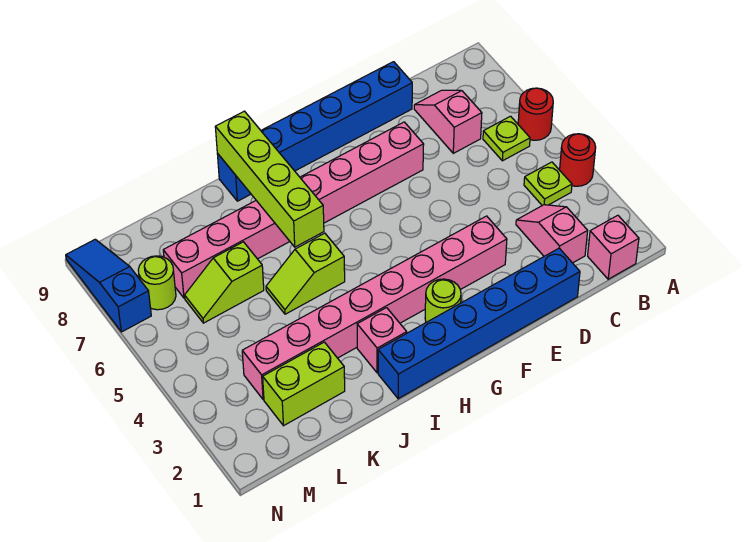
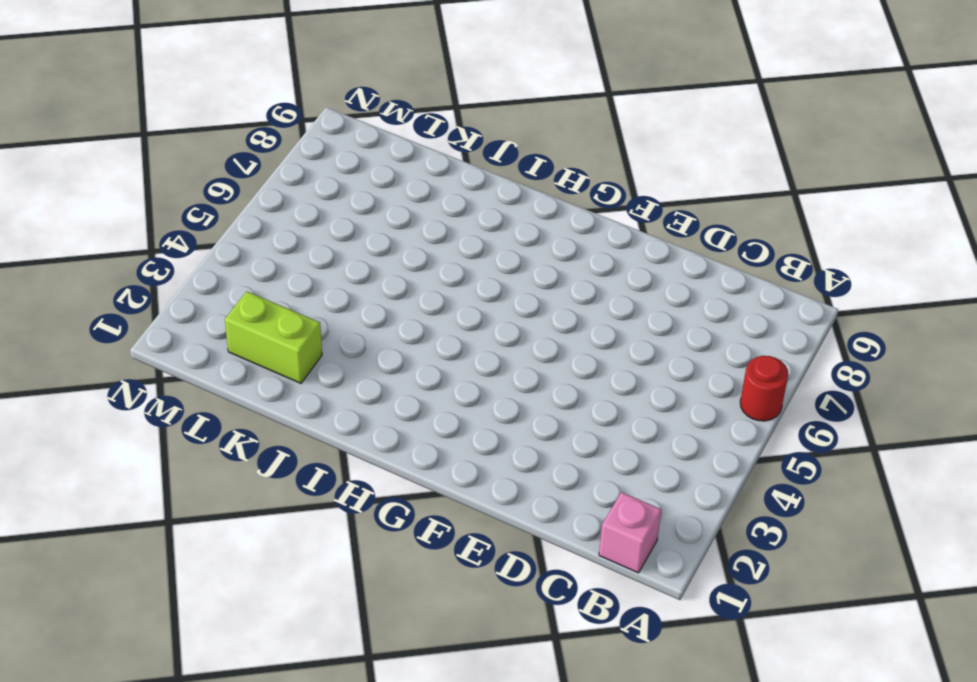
none -> red 1x1 round brick [560,134,596,186]
none -> lime 1x1 plate [524,162,572,205]
none -> lime 1x1 plate [483,116,530,161]

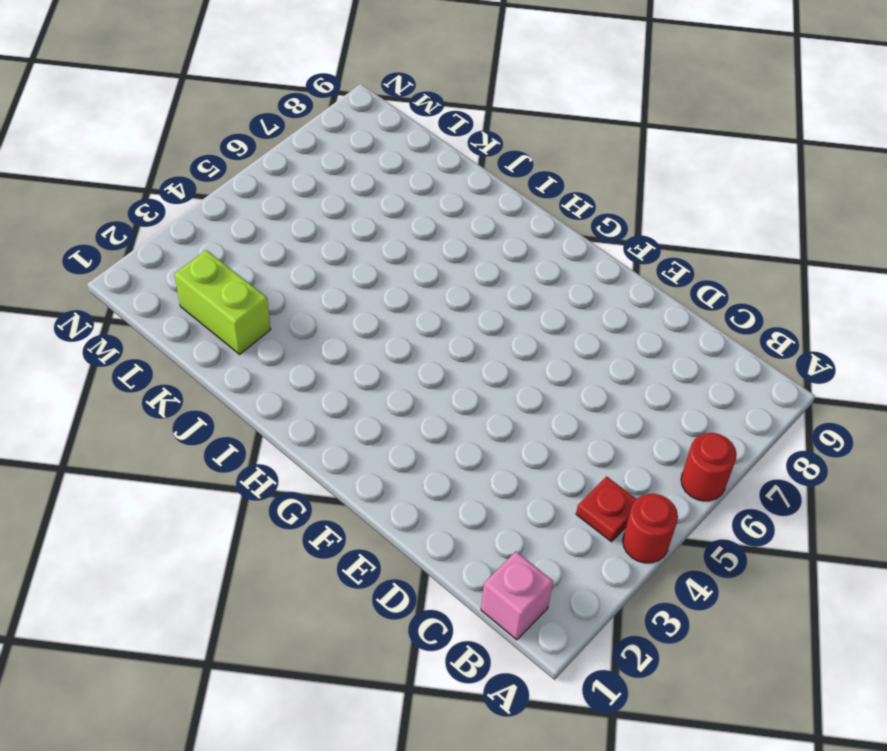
red 1x1 plate [576,476,636,542] -> lime 1x1 plate [524,162,572,205]
none -> lime 1x1 plate [483,116,530,161]
none -> pink 1x2 slope [516,205,588,263]
none -> pink 1x2 slope [414,90,482,153]

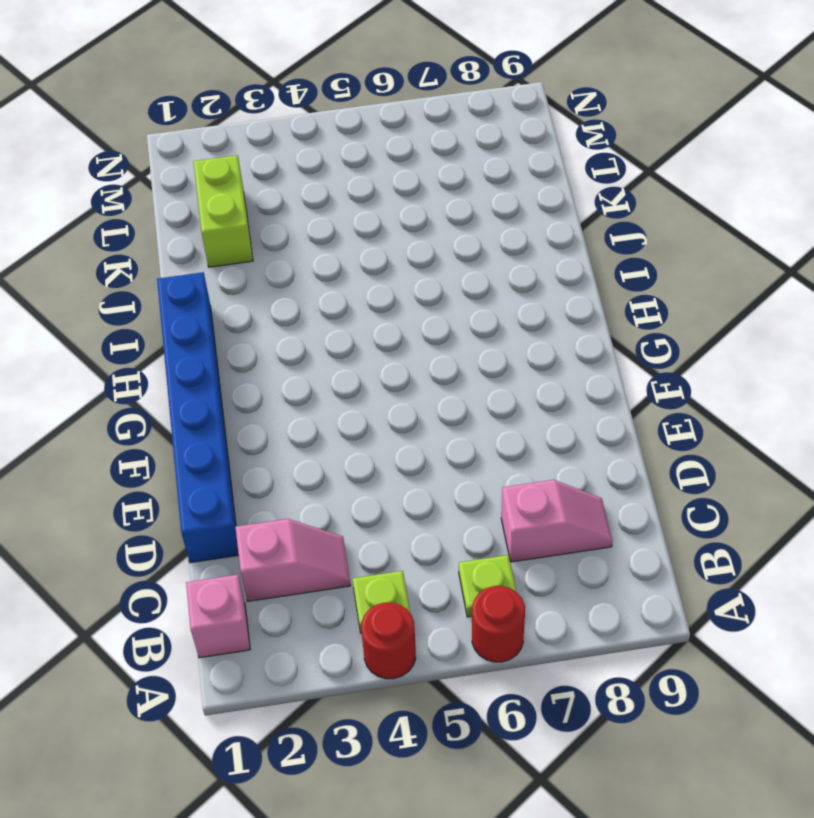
none -> blue 1x6 brick [217,62,412,201]
none -> pink 1x8 brick [242,216,507,400]
none -> pink 1x8 brick [163,122,424,298]

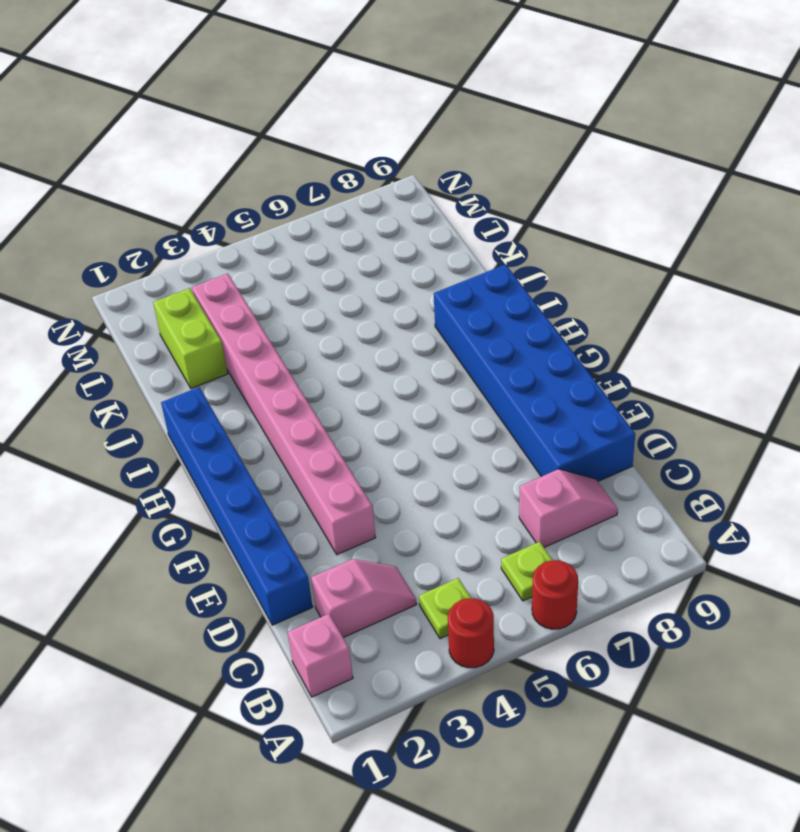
blue 2x6 brick [434,264,635,481] -> blue 1x6 brick [217,62,412,201]
none -> pink 1x8 brick [163,122,424,298]
none -> lime 1x1 round brick [425,279,461,322]
none -> pink 1x1 brick [357,308,407,373]

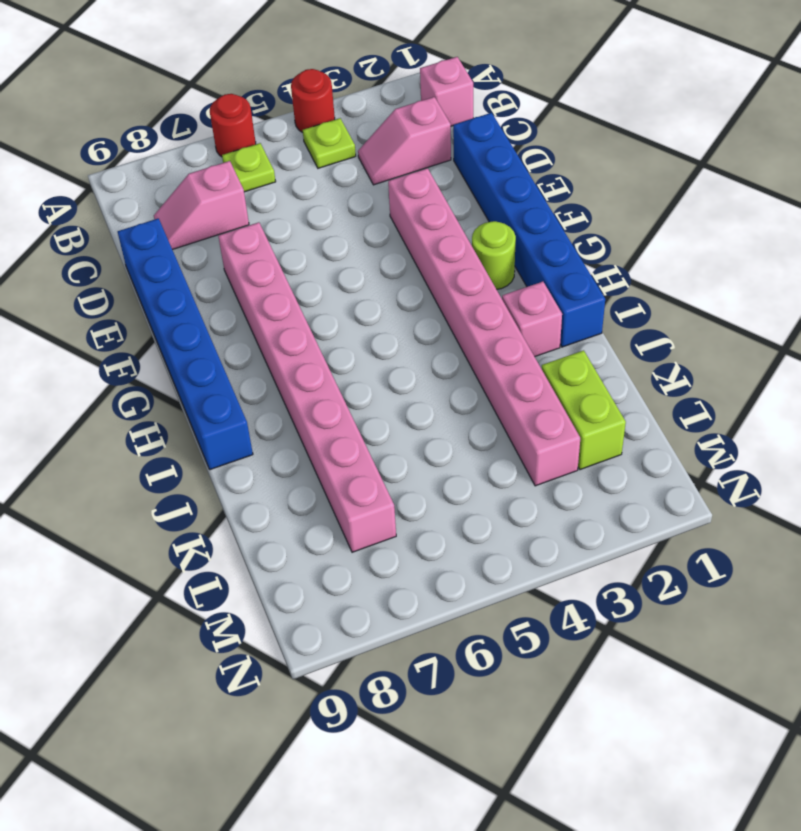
none -> lime 1x2 slope [266,233,345,314]
none -> lime 1x2 slope [185,242,264,323]
none -> lime 1x1 round brick [138,256,176,310]

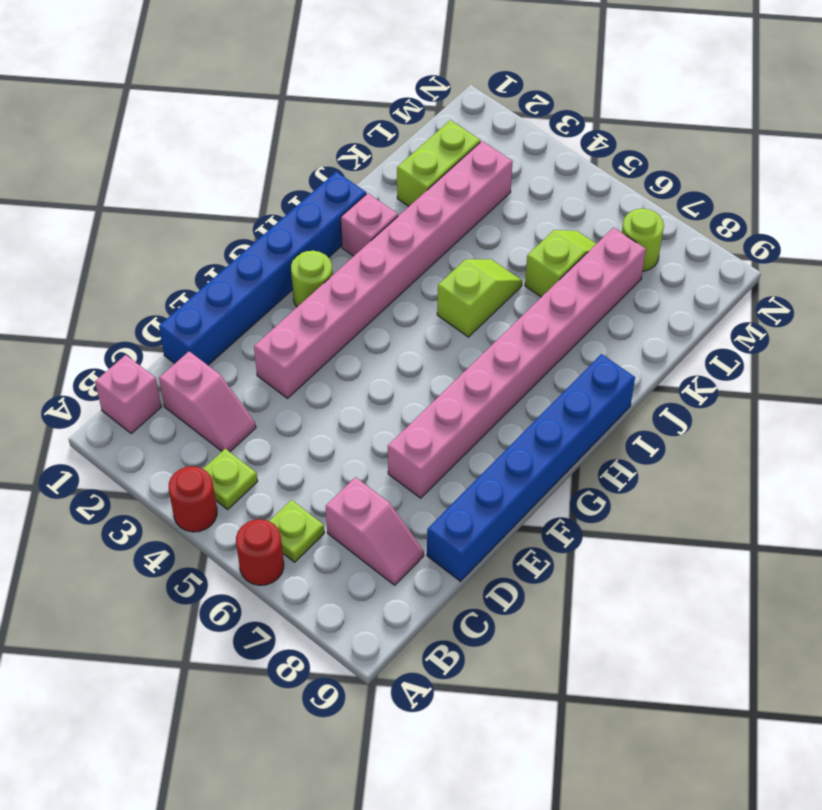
none -> blue 1x3 slope [66,239,151,332]
none -> lime 1x4 brick [215,111,324,247]

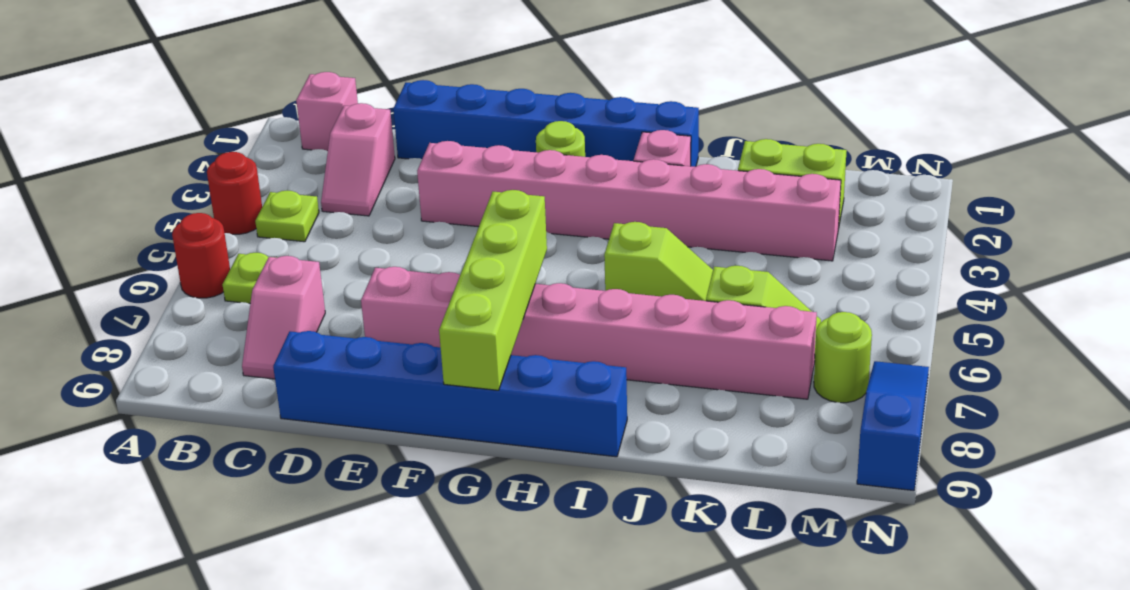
lime 1x4 brick [439,190,547,390] -> lime 1x4 brick moved to [215,111,324,247]
blue 1x3 slope [857,361,929,491] -> blue 1x3 slope turned to [66,239,151,332]

